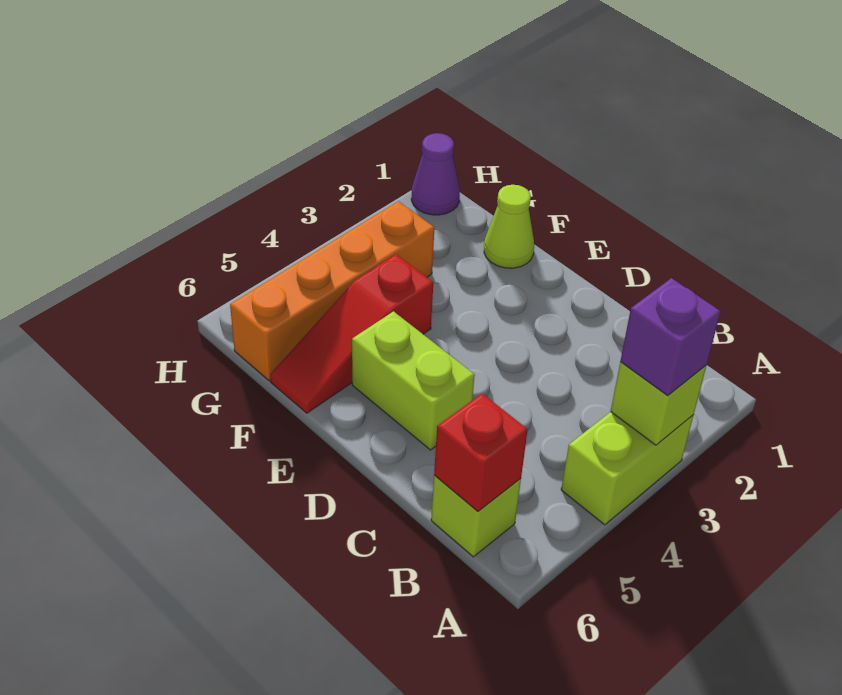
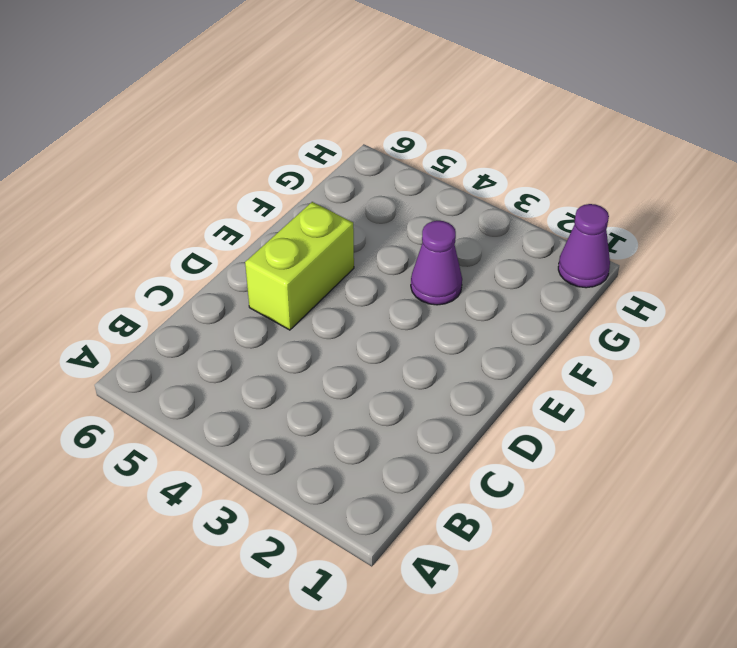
purple 1x1 cone [411,221,462,305] -> none
none -> lime 1x2 brick [561,412,693,525]
none -> lime 1x1 brick [431,476,521,557]

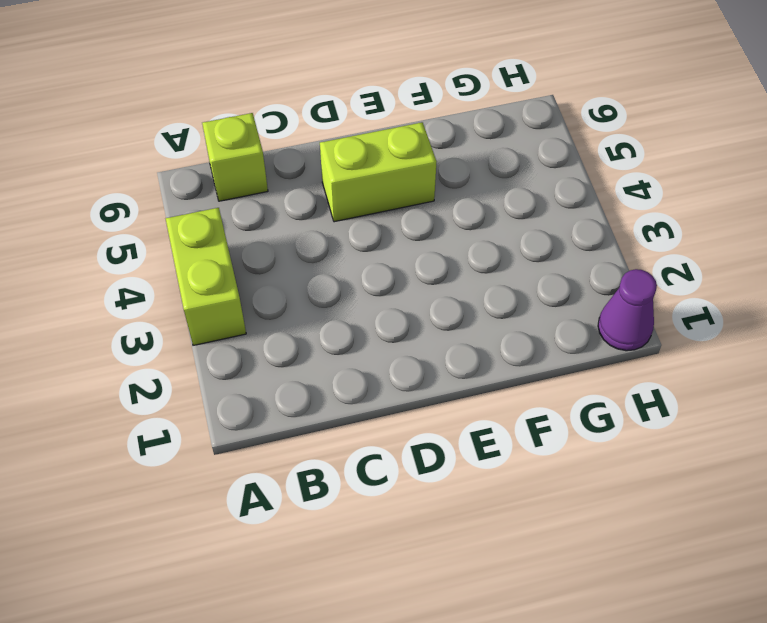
none -> lime 1x1 cone [484,185,534,268]
none -> red 1x3 slope [270,254,433,413]

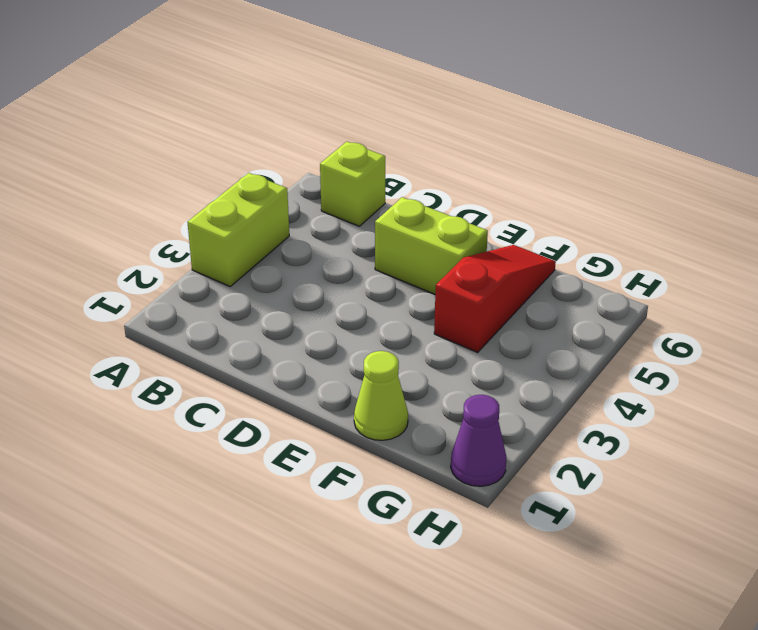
none -> orange 1x4 brick [230,201,434,381]
none -> lime 1x1 brick [611,362,706,445]

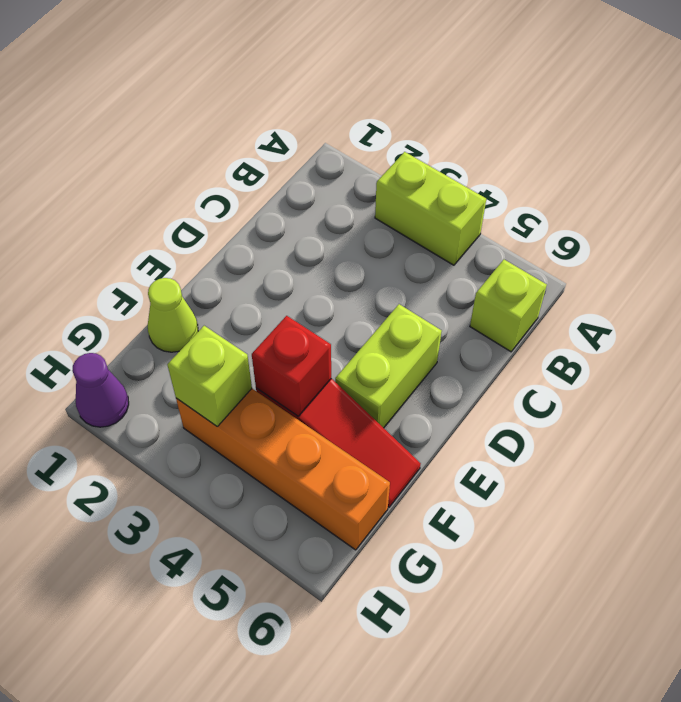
red 1x1 brick [252,316,331,416] -> red 1x1 brick moved to [434,394,528,511]
lime 1x1 brick [167,326,252,426] -> lime 1x1 brick moved to [611,362,706,445]
none -> purple 1x1 brick [620,278,721,396]

